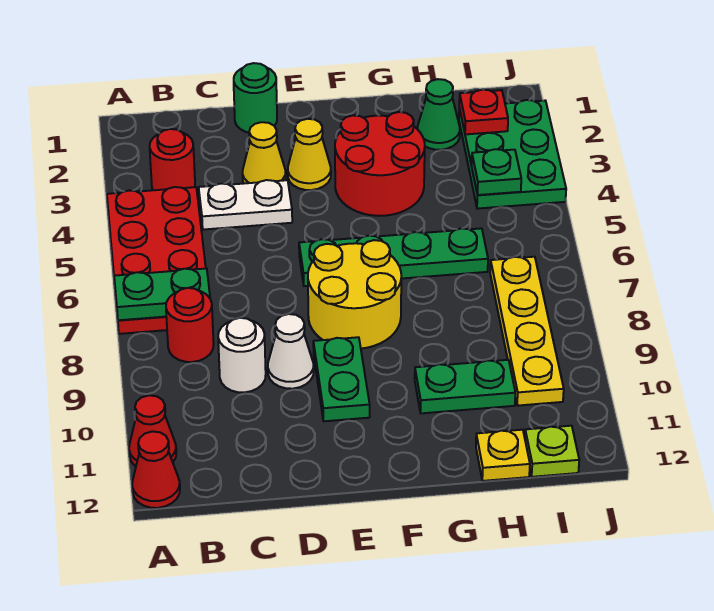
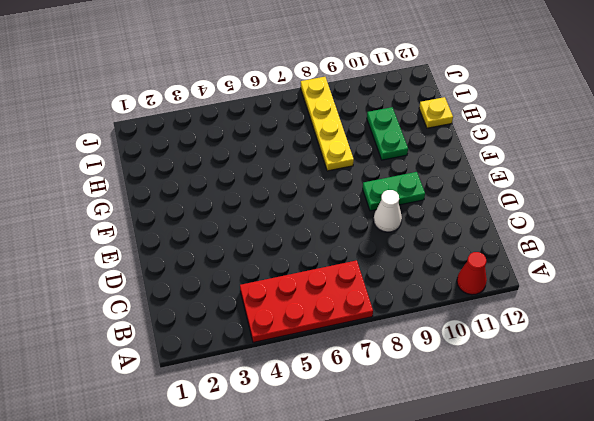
yellow 1x4 plate [301,77,354,171] -> yellow 1x4 plate turned to [490,257,564,406]
none -> red 1x1 cone [132,431,180,508]
none -> red 1x1 round brick [150,129,195,190]
none -> red 1x1 round brick [166,288,214,362]

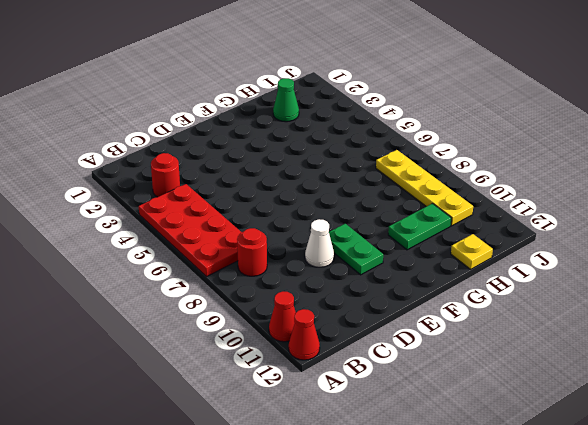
none -> white 1x2 plate [199,180,292,230]
none -> white 1x1 round brick [218,318,266,392]
none -> green 1x1 round brick [234,63,277,133]

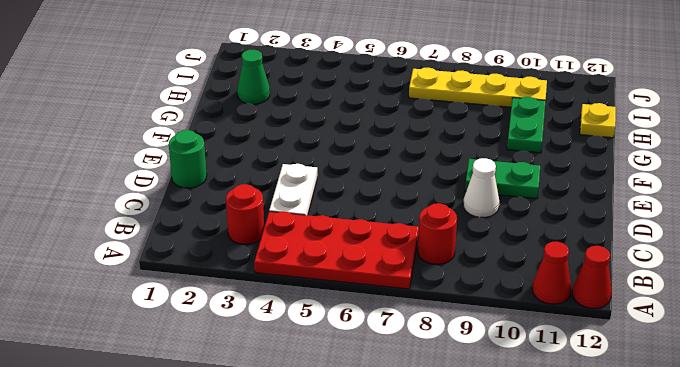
none -> white 1x1 round brick [218,318,266,392]
none -> yellow 1x1 cone [242,122,286,183]
none -> yellow 1x1 cone [288,119,331,190]

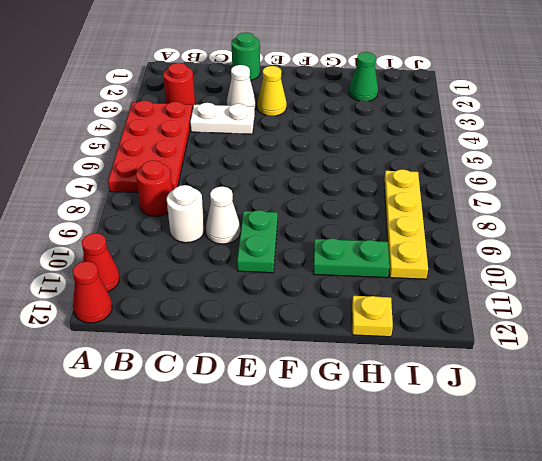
white 1x1 cone [227,65,256,108] -> yellow 1x1 cone [242,122,286,183]
none -> green 1x4 plate [299,228,488,286]
none -> yellow 2x2 round brick [308,240,401,348]
none -> red 2x2 round brick [335,112,425,216]

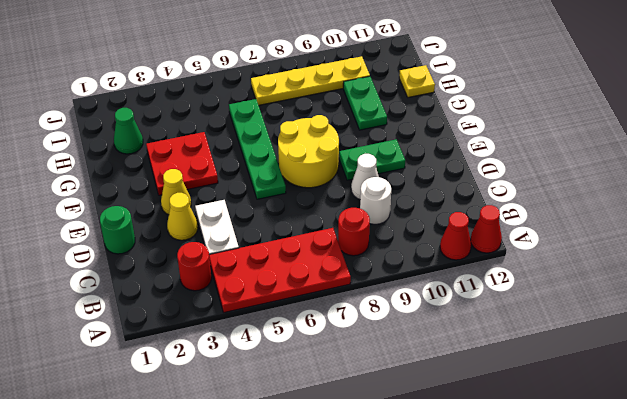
red 2x2 plate [146,132,218,195] -> red 2x2 round brick [335,112,425,216]
none -> green 2x3 plate [459,100,566,209]
none -> lime 1x1 plate [525,426,579,477]
none -> green 1x2 plate [114,268,210,320]

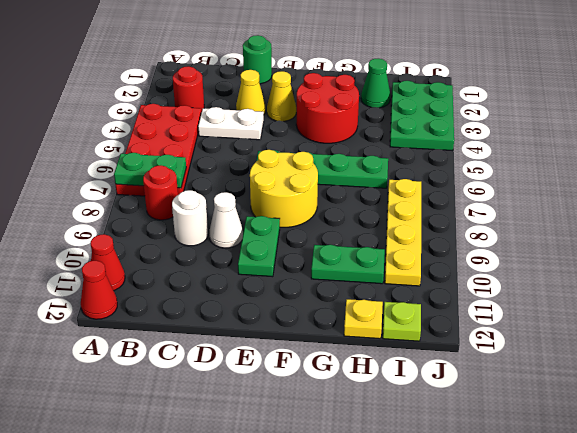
none -> red 1x1 plate [459,90,508,134]
none -> green 1x1 plate [471,149,521,195]

